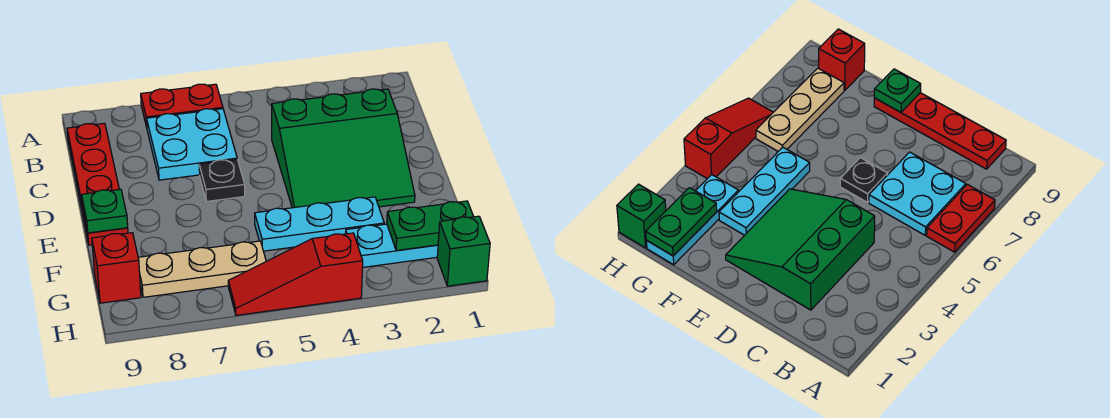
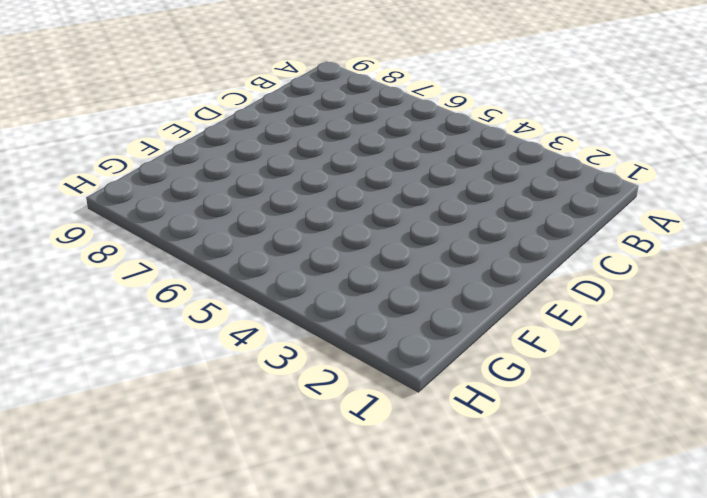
none -> red 1x2 plate [141,84,223,127]
none -> cyan 2x2 plate [147,109,237,180]
none -> red 1x4 plate [67,123,128,245]

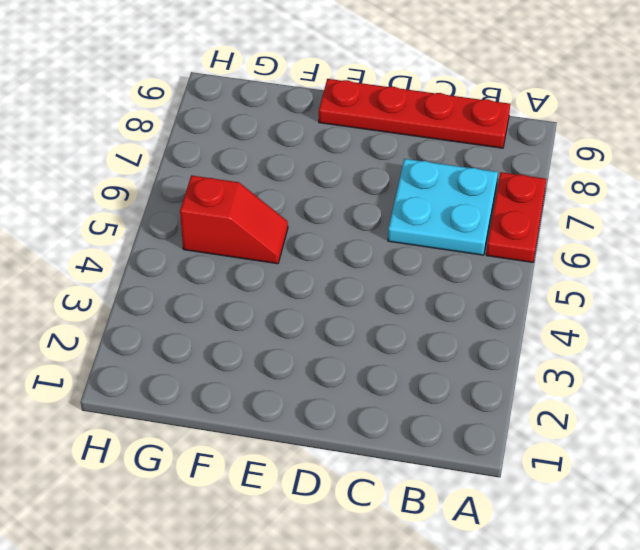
red 1x2 slope [180,175,288,264] -> cyan 1x3 plate [255,197,384,251]
none -> green 3x3 slope [272,89,415,208]
none -> black 1x1 plate [199,159,245,202]
none -> cyan 1x3 plate [345,224,438,267]

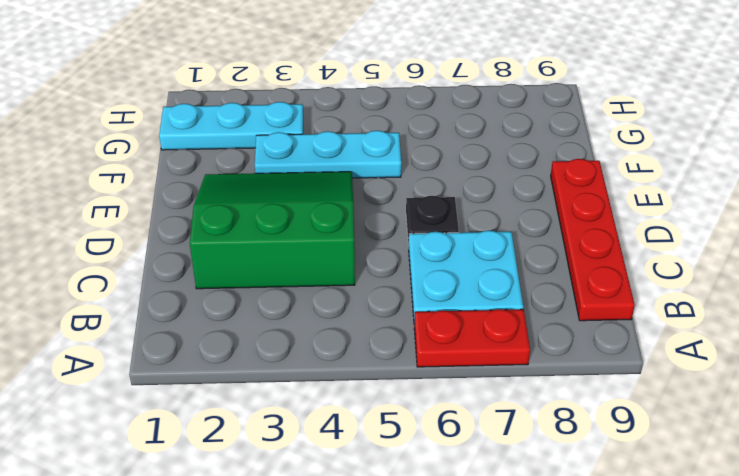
none -> tan 1x3 plate [138,241,266,297]
none -> red 1x1 brick [92,233,141,303]
none -> green 1x1 brick [437,216,490,286]

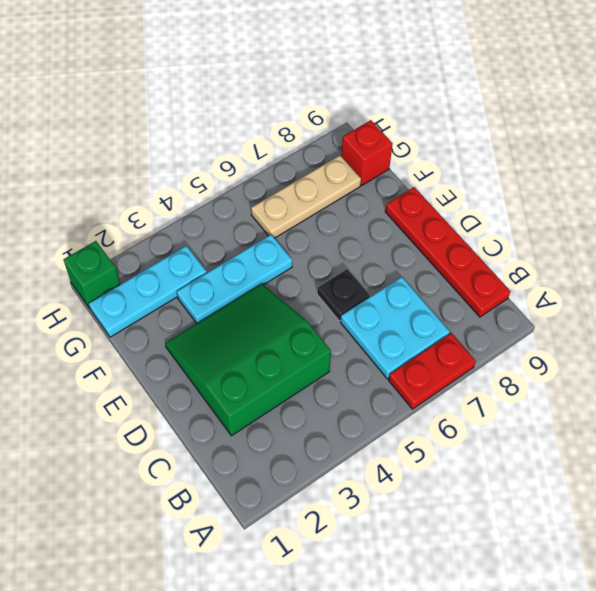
none -> red 1x3 slope [228,233,363,315]
none -> green 1x1 plate [82,189,128,233]
none -> green 1x2 plate [387,201,474,251]

